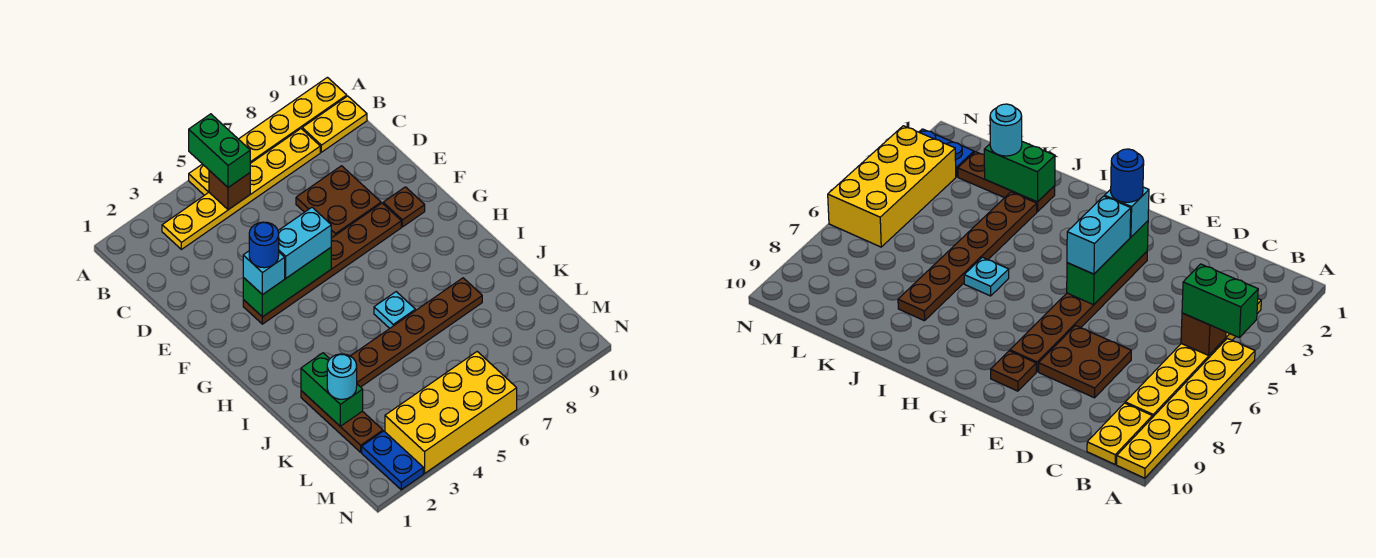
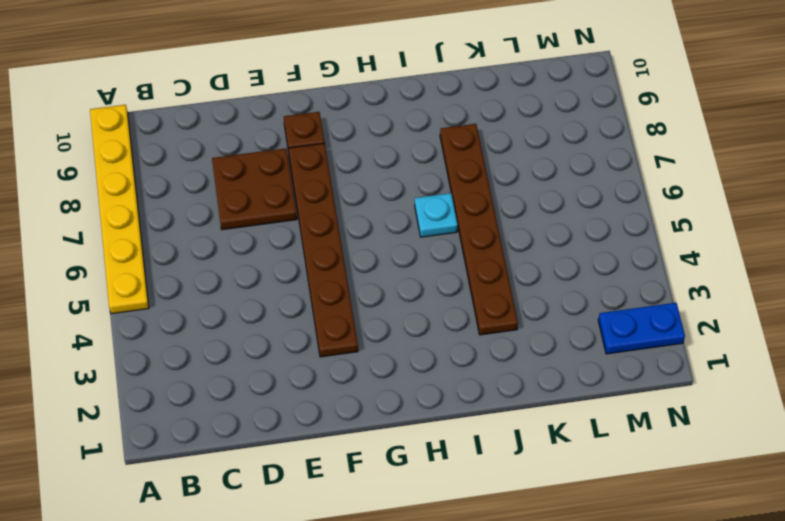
none -> yellow 1x6 plate [162,129,320,249]
none -> yellow 1x2 plate [302,96,367,152]
none -> brown 1x3 plate [301,391,383,452]

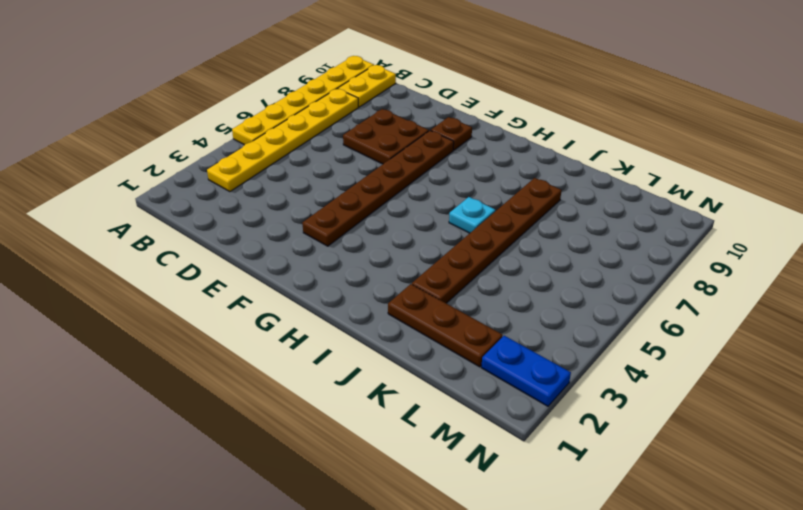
none -> yellow 2x4 brick [385,352,517,473]
none -> brown 1x1 brick [209,171,250,210]
none -> green 1x3 brick [243,248,331,317]

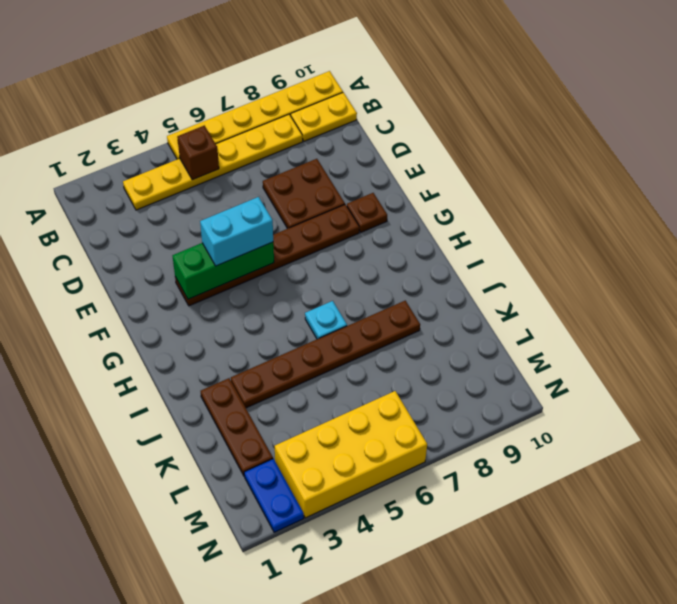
none -> green 1x2 brick [301,353,363,426]
none -> green 1x2 brick [189,114,250,187]
none -> cyan 1x1 brick [243,251,285,295]

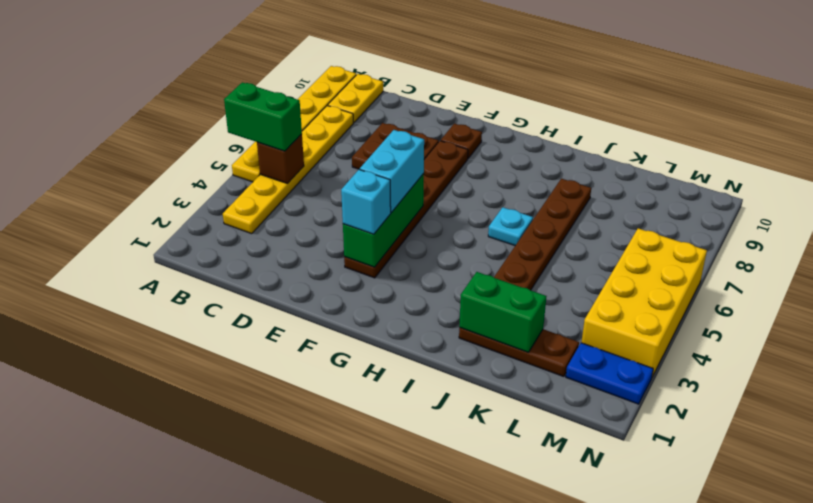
none -> cyan 1x1 round brick [327,354,357,399]
none -> blue 1x1 round brick [249,222,279,268]

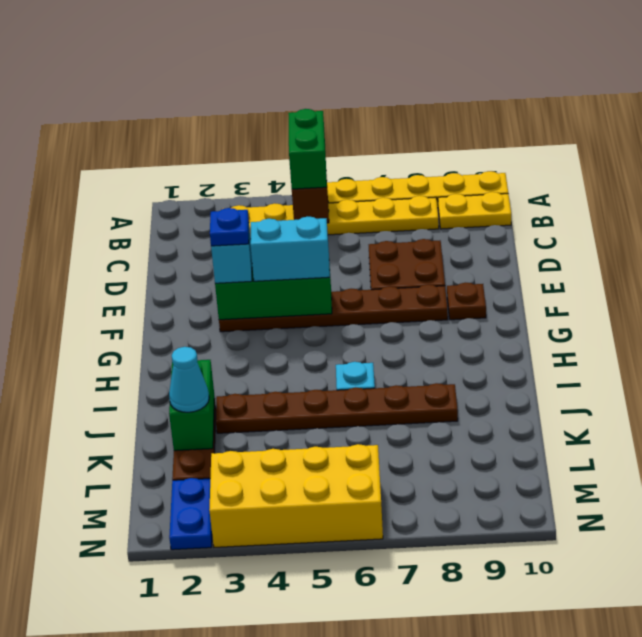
blue 1x1 plate [210,208,249,246] -> blue 1x1 round brick [249,222,279,268]
cyan 1x1 cone [169,347,209,412] -> cyan 1x1 round brick [327,354,357,399]

